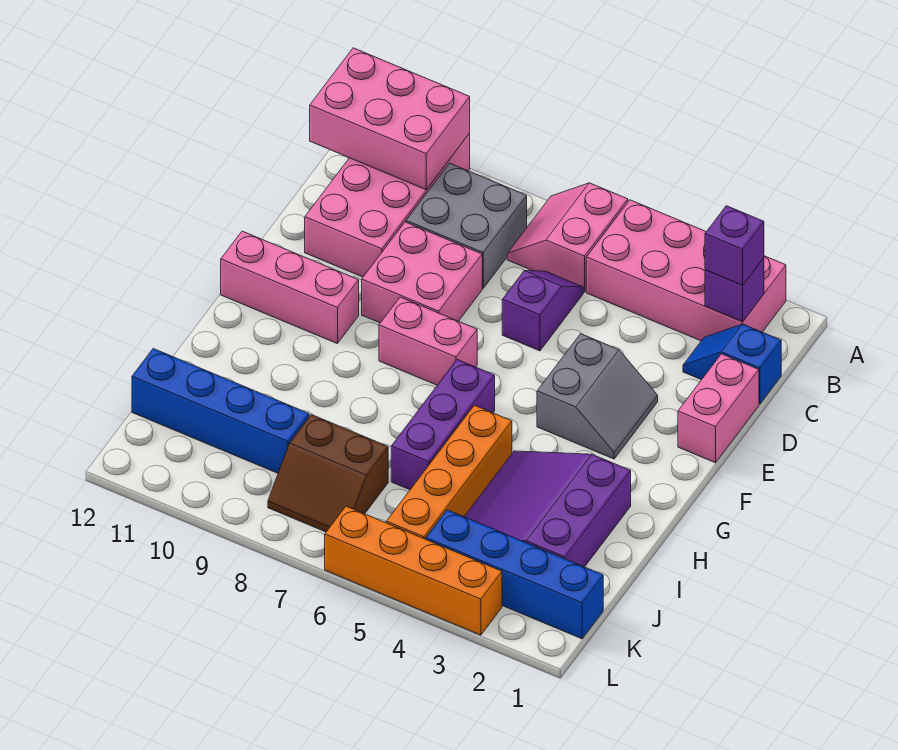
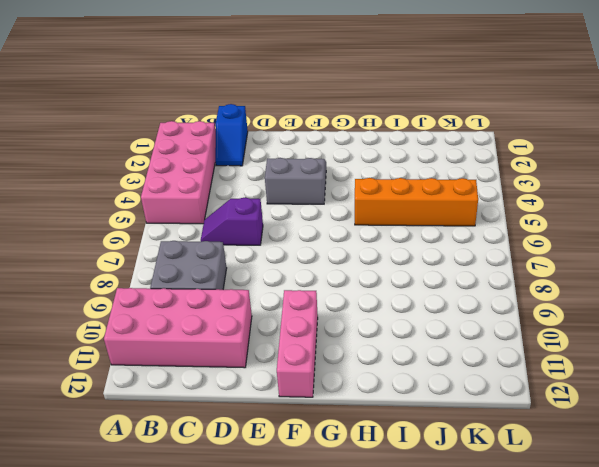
none -> pink 2x2 slope [507,183,628,292]
none -> pink 1x2 brick [678,354,759,463]
none -> pink 2x2 brick [362,222,482,323]

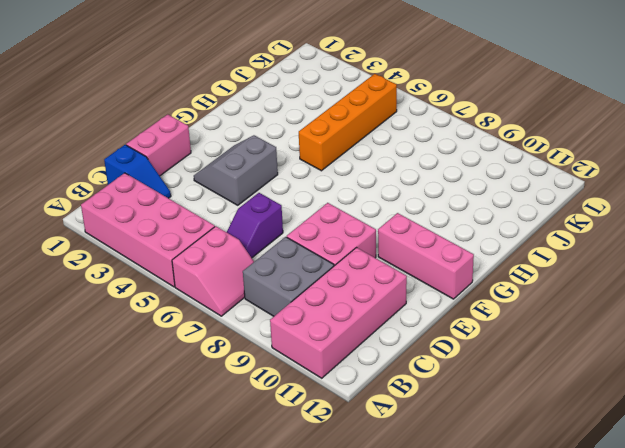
none -> pink 1x2 brick [379,297,477,385]
none -> purple 1x3 brick [391,360,495,490]
none -> purple 3x3 slope [464,451,631,567]

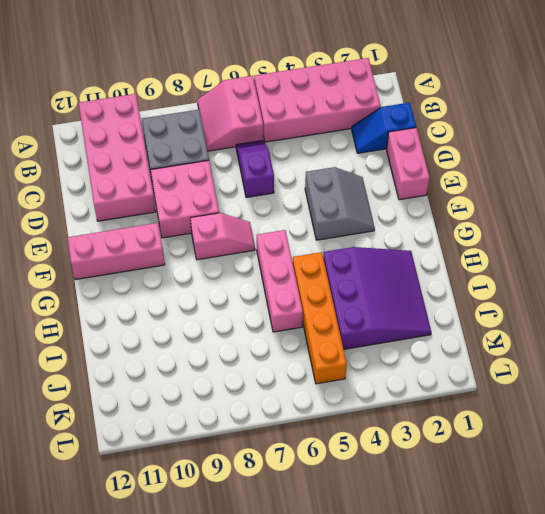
pink 1x2 slope [190,213,255,260] -> pink 1x2 brick [379,297,477,385]
pink 1x3 brick [257,230,303,332] -> purple 1x3 brick [391,360,495,490]
purple 3x3 slope [323,247,431,349] -> purple 3x3 slope turned to [464,451,631,567]
none -> brown 2x2 slope [268,415,388,532]
none -> blue 1x4 brick [132,349,309,473]
none -> blue 1x4 brick [426,510,603,639]

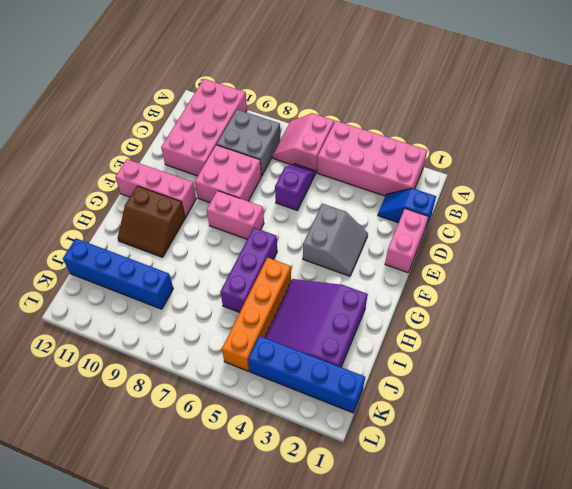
brown 2x2 slope [118,186,185,257] -> brown 2x2 slope moved to [268,415,388,532]
none -> orange 1x4 brick [325,506,502,635]
none -> pink 2x3 brick [310,48,470,190]
none -> purple 1x1 brick [705,258,764,322]

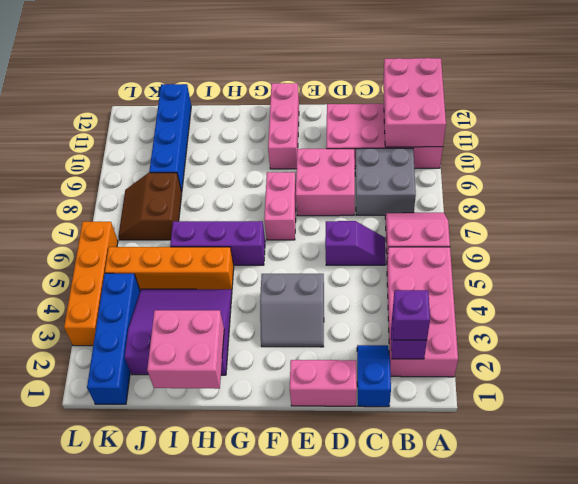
pink 2x2 brick [147,310,224,389] -> none

